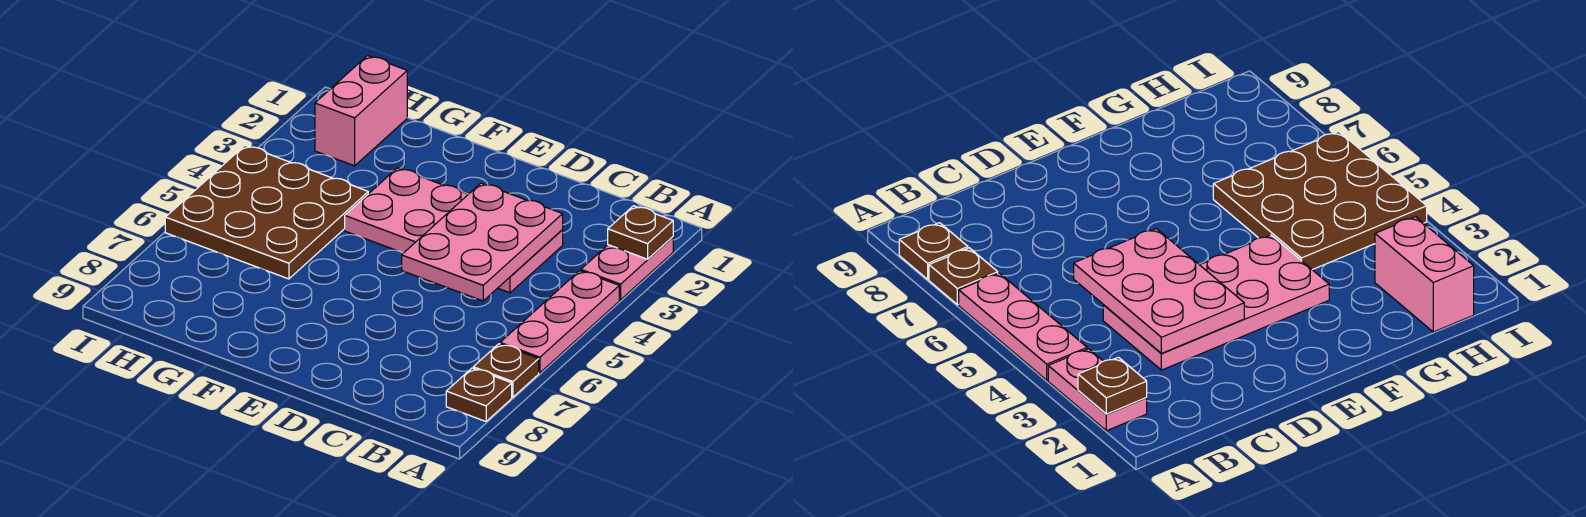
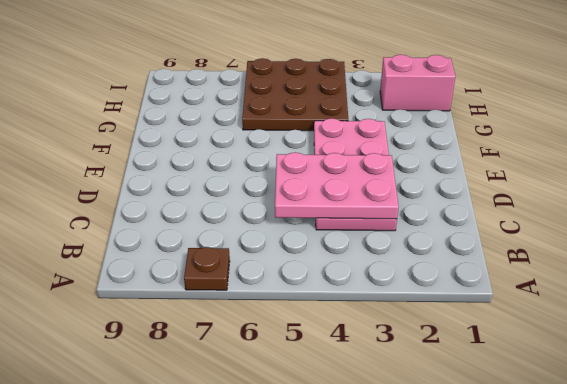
none -> pink 1x2 plate [581,237,673,300]
none -> pink 1x3 plate [500,271,619,373]

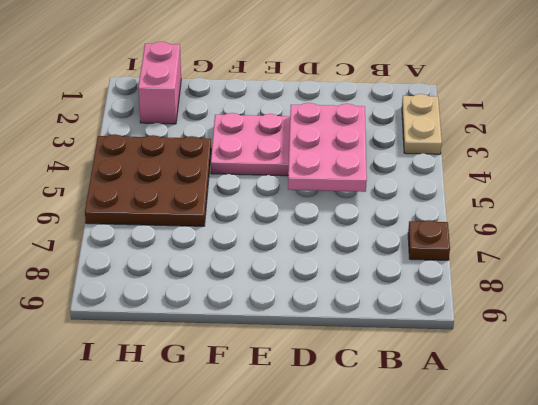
tan 1x2 plate [402,94,442,154] -> pink 1x2 plate [581,237,673,300]
none -> pink 1x3 plate [500,271,619,373]
none -> brown 1x1 plate [446,368,512,421]

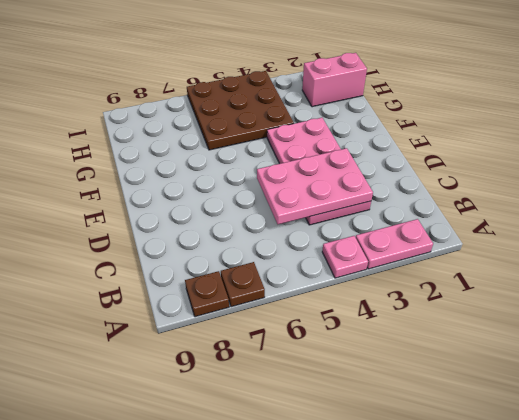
pink 1x1 plate [322,236,368,278] -> pink 1x3 plate [500,271,619,373]
none -> brown 1x1 plate [608,206,673,259]

